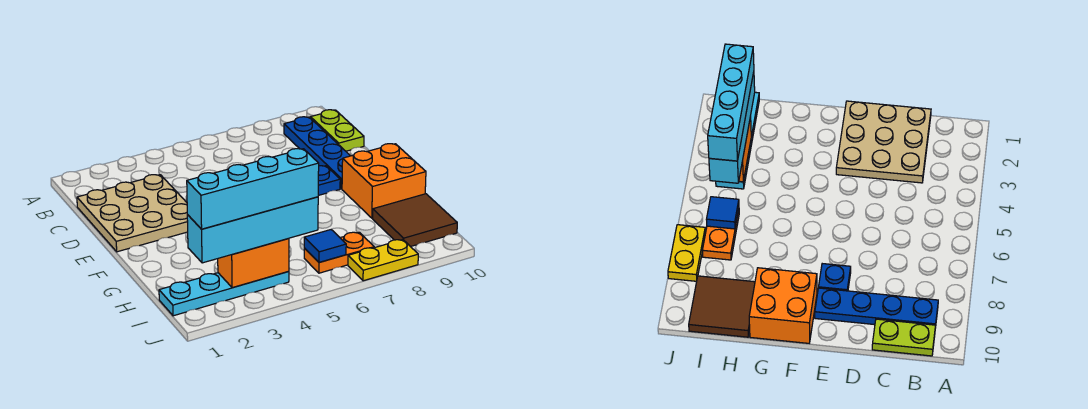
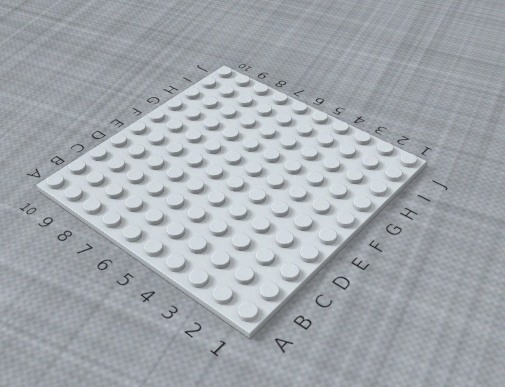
none -> blue 1x4 plate [284,117,350,189]
none -> lime 1x2 plate [310,110,364,151]
none -> tan 3x3 plate [77,175,188,252]

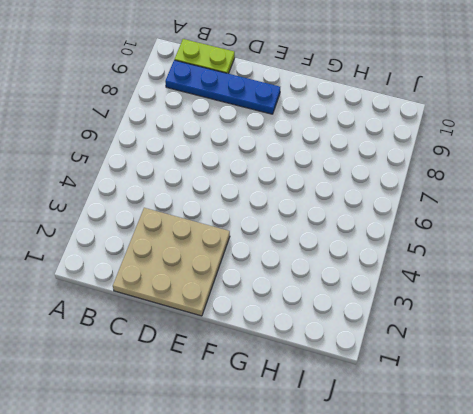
none -> blue 1x1 plate [318,166,340,195]
none -> orange 2x2 brick [342,144,426,218]
none -> brown 2x2 tile [373,194,457,247]

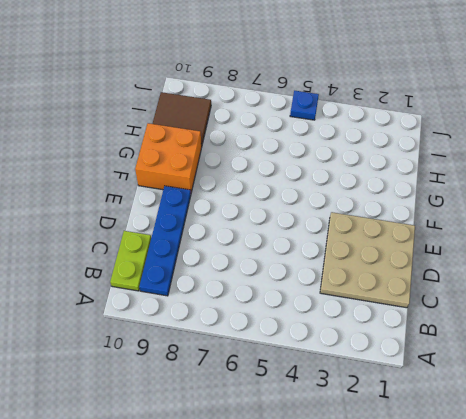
blue 1x1 plate [290,91,319,120] -> blue 1x1 plate moved to [318,166,340,195]
none -> cyan 1x4 plate [159,271,289,316]
none -> orange 1x2 plate [304,232,374,273]
none -> yellow 1x2 plate [348,240,418,281]

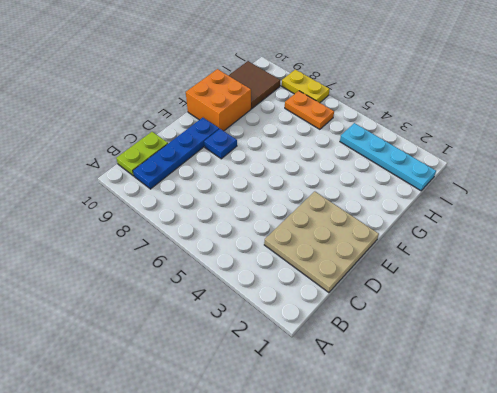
none -> orange 1x2 brick [218,238,289,288]
none -> blue 1x1 tile [304,230,346,262]
none -> cyan 1x4 brick [187,197,318,263]

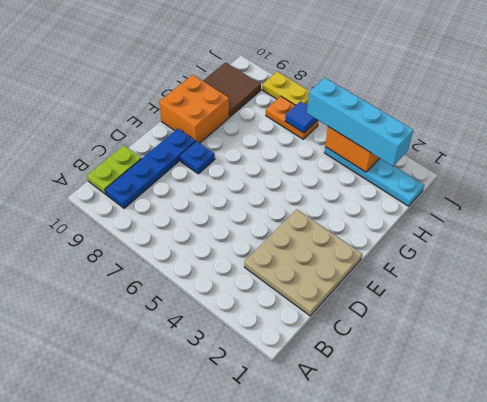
none -> cyan 1x4 brick [187,149,319,229]

